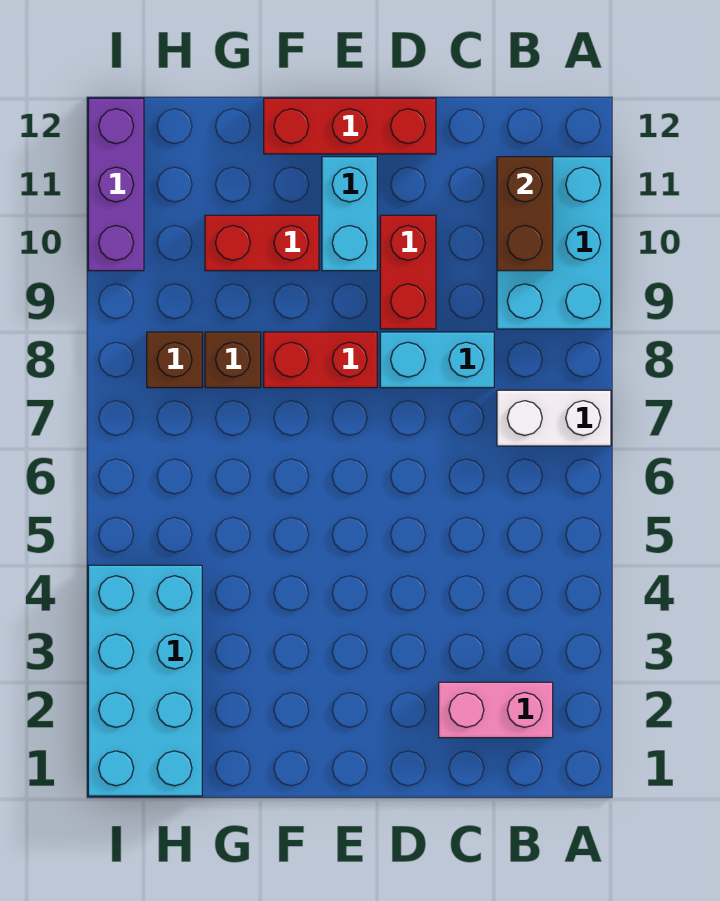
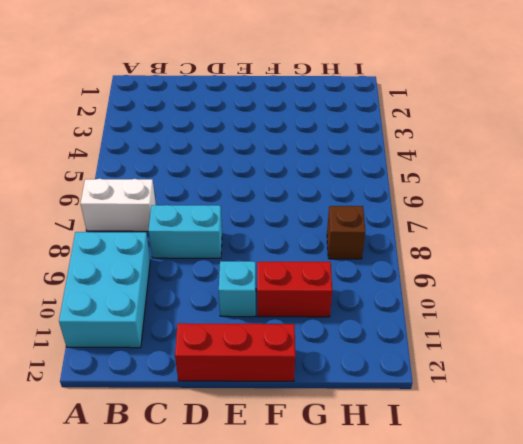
cyan 1x1 brick [219,261,256,317] -> cyan 1x2 brick [322,157,377,271]
none -> pink 1x2 brick [439,682,553,738]
none -> red 1x2 brick [380,215,436,329]
none -> red 1x2 brick [264,332,377,388]

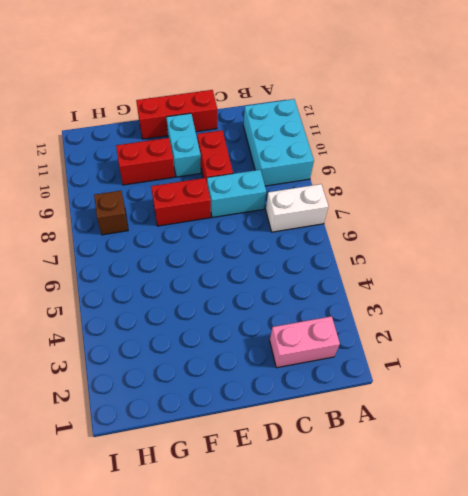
none -> brown 1x1 brick [205,332,261,388]
none -> cyan 2x4 brick [88,565,202,796]
none -> purple 1x3 brick [88,98,144,271]

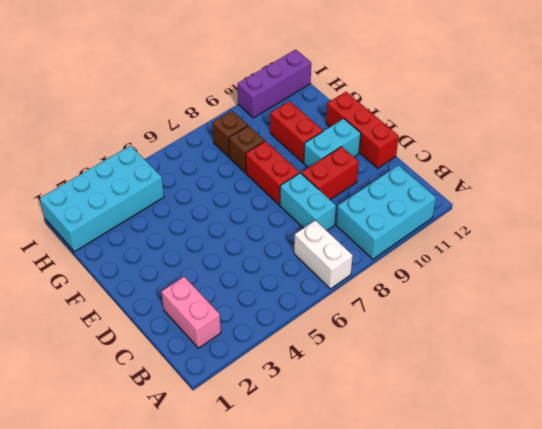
none -> brown 1x2 brick [497,157,553,271]

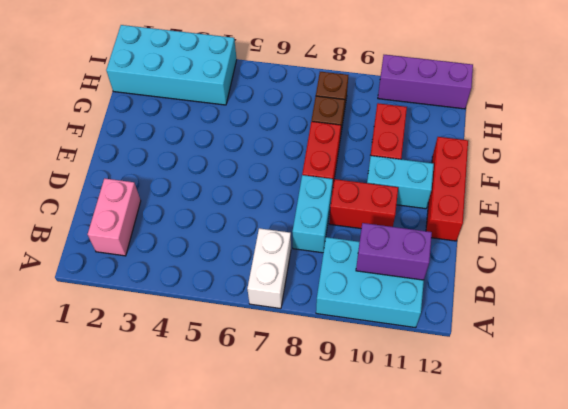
purple 1x2 brick [356,223,432,280] -> brown 1x2 brick [497,157,553,271]

